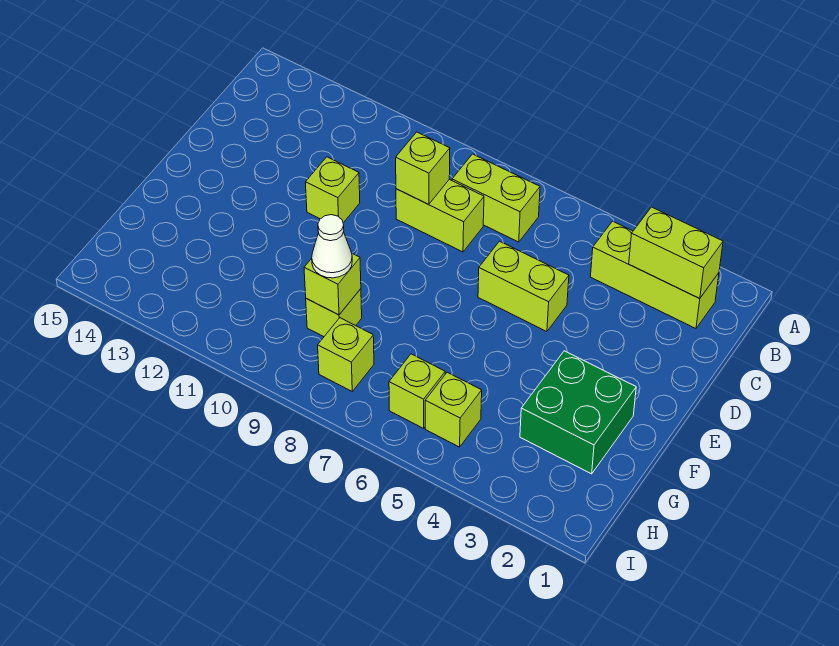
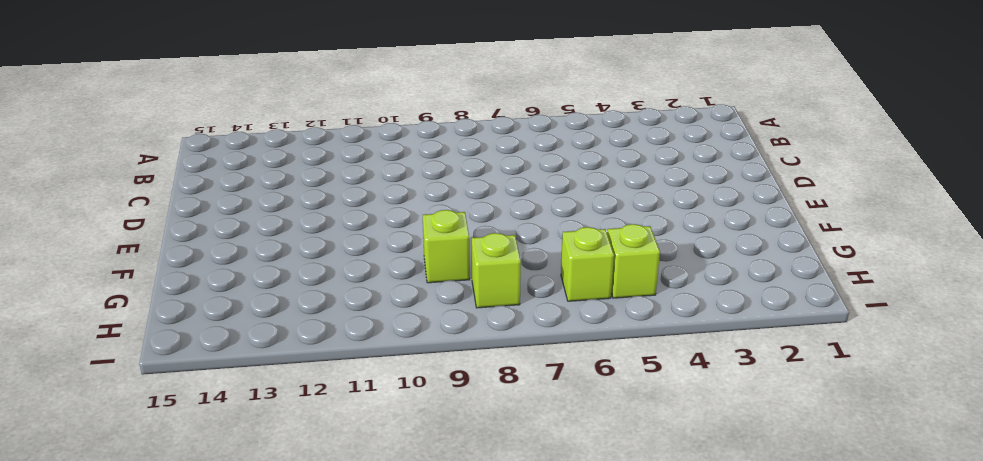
none -> lime 1x3 brick [591,221,719,328]
none -> lime 1x2 brick [452,154,540,242]
none -> lime 1x2 brick [396,179,484,252]

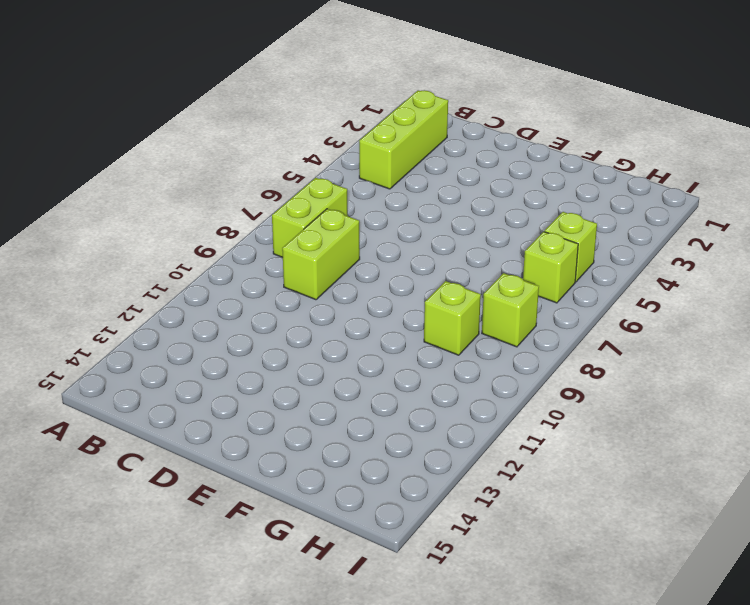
none -> lime 1x2 brick [478,241,569,332]
none -> lime 1x1 brick [305,157,360,223]
none -> green 2x2 brick [520,351,636,474]

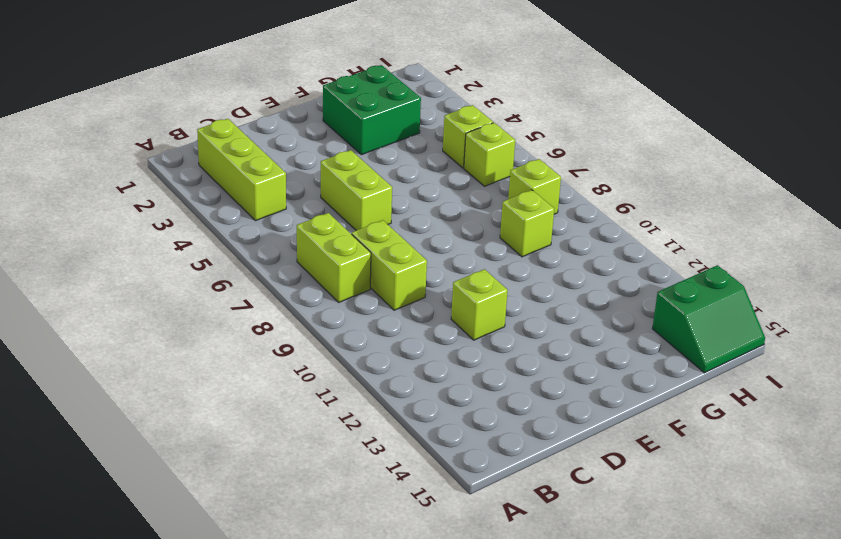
green 2x2 slope [652,265,765,373] -> none
none -> lime 1x2 brick [629,207,723,299]
none -> lime 1x1 brick [396,132,450,205]
none -> lime 1x1 brick [304,254,361,315]

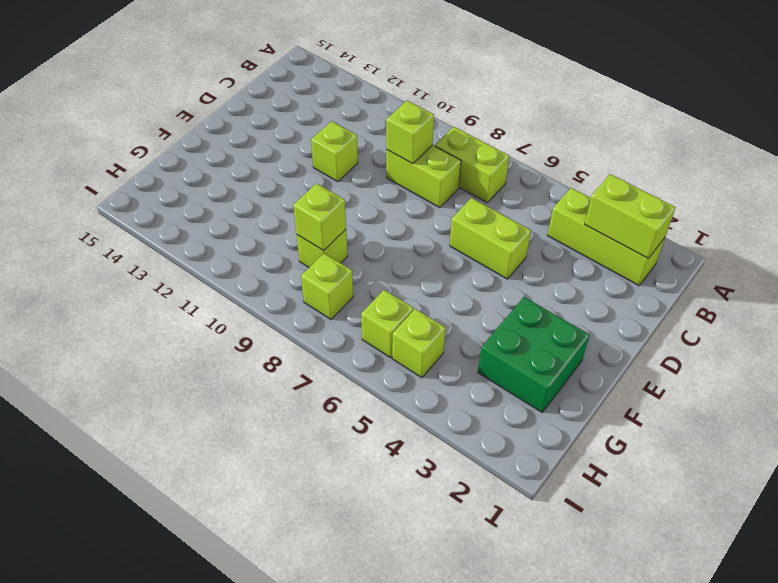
none -> white 1x1 cone [312,215,352,278]

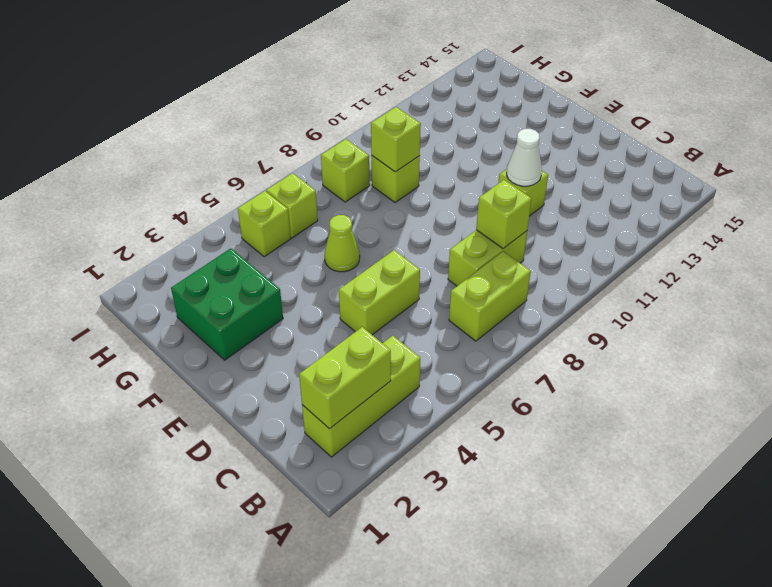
white 1x1 cone [507,129,542,186] -> white 1x1 cone moved to [312,215,352,278]
lime 1x1 cone [324,215,360,272] -> none

